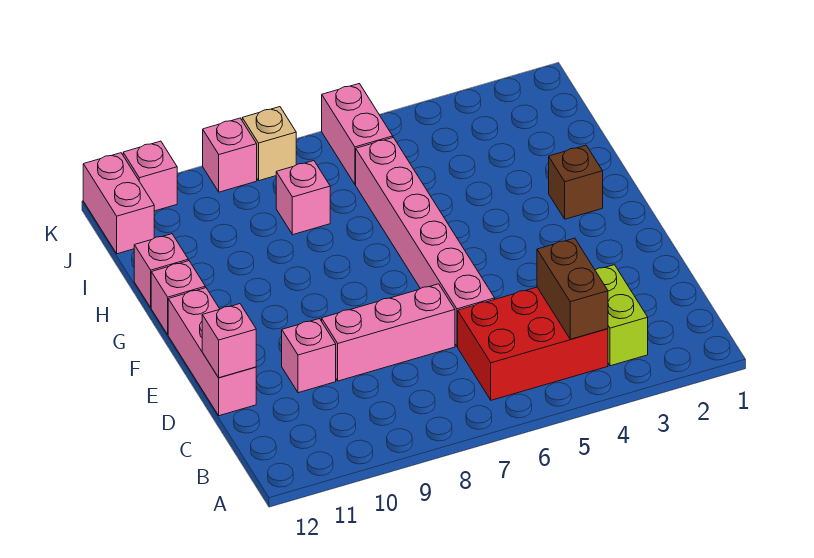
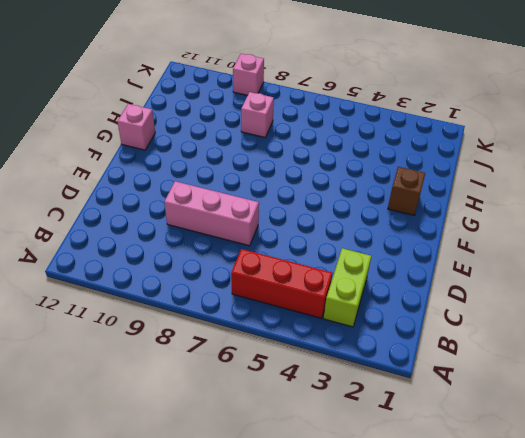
red 1x3 brick [231,249,332,318] -> red 2x3 brick [458,287,608,400]
none -> pink 1x6 brick [356,137,495,346]
none -> pink 1x1 brick [282,319,336,393]
none -> pink 1x3 brick [168,288,256,416]

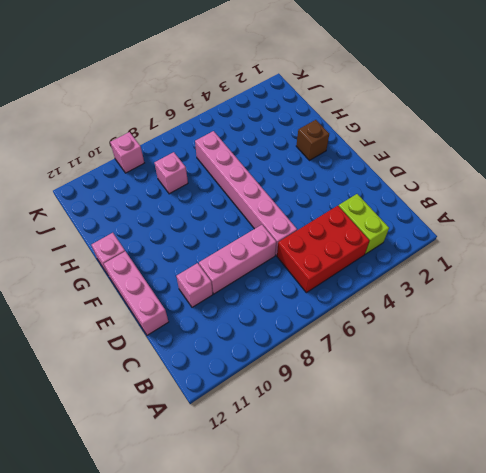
none -> pink 1x1 brick [134,234,188,308]
none -> pink 1x2 brick [322,84,393,185]
none -> pink 1x2 brick [83,153,154,254]

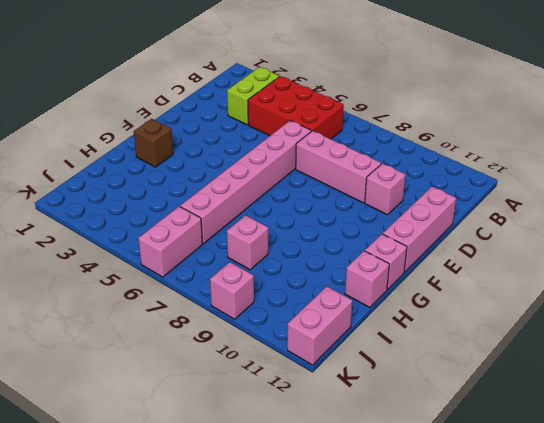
none -> tan 1x1 brick [242,107,296,181]
none -> pink 1x1 brick [123,141,177,211]
none -> brown 1x2 brick [537,238,608,339]

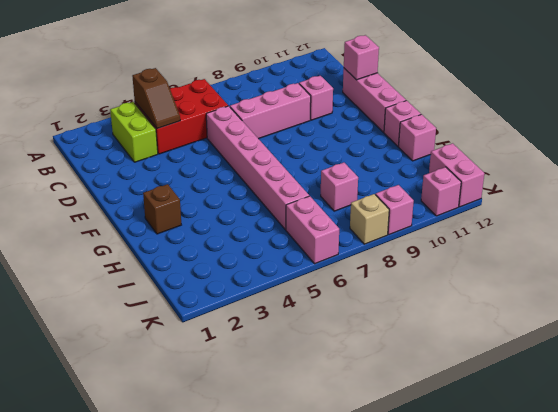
brown 1x2 slope [132,68,180,129] -> brown 1x2 brick [537,238,608,339]

